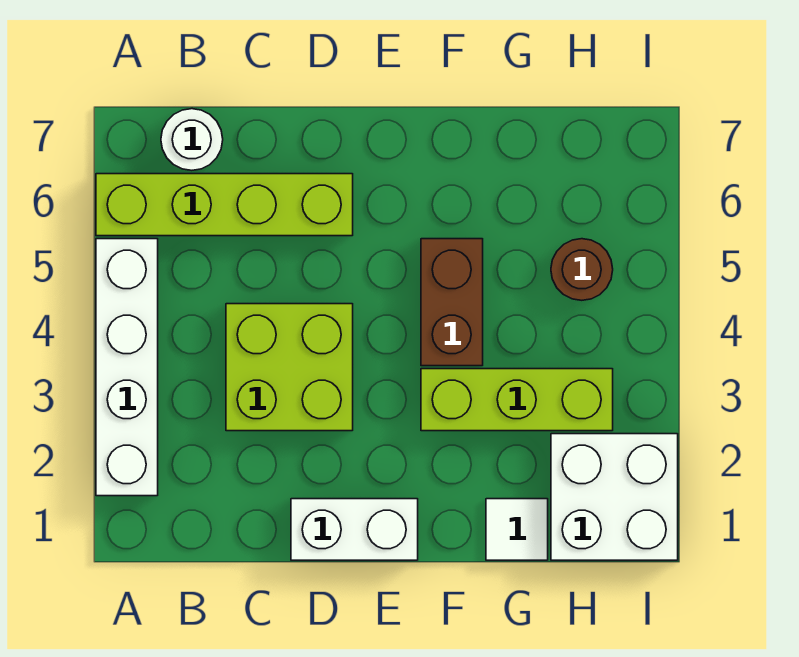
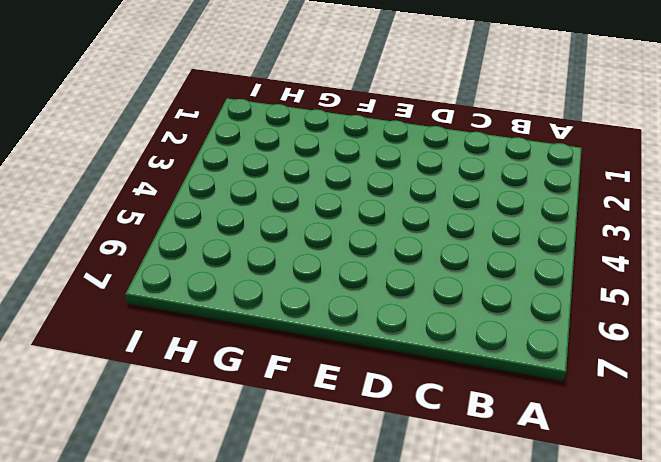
none -> white 1x4 brick [96,239,158,496]
none -> lime 1x4 brick [96,174,353,236]

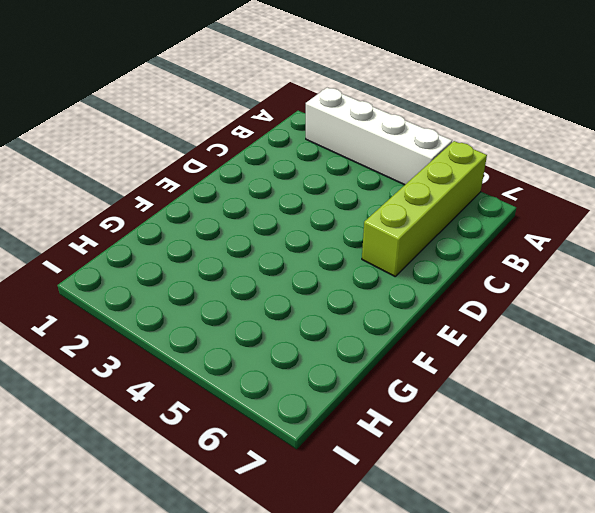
none -> white 1x1 round brick [161,109,223,170]
none -> lime 2x2 brick [226,304,353,431]

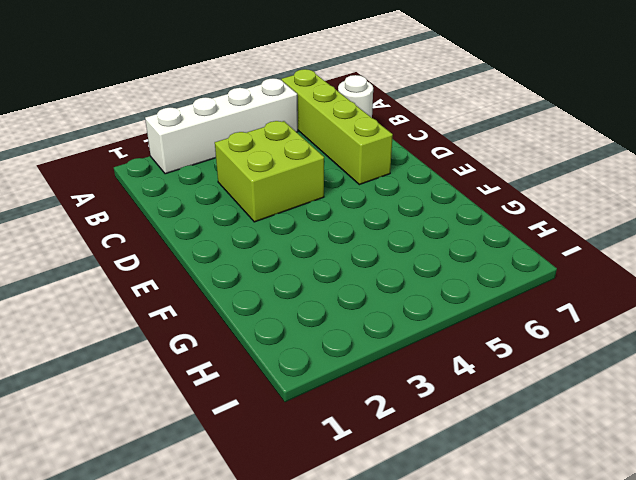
none -> white 1x2 brick [291,499,418,560]
none -> lime 1x3 brick [421,369,613,431]

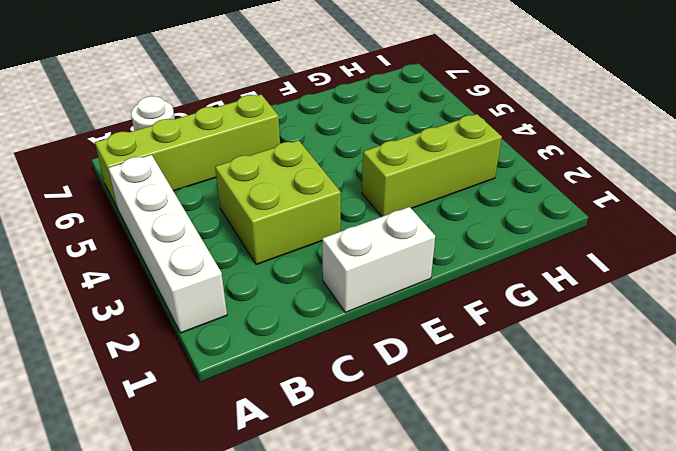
none -> brown 1x2 brick [421,239,483,366]
none -> white 1x1 tile [486,499,548,560]

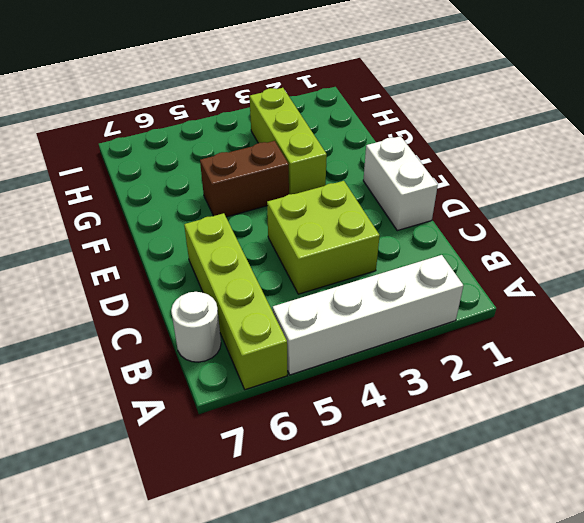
none -> white 1x1 tile [486,499,548,560]
none -> white 2x2 brick [551,434,678,560]

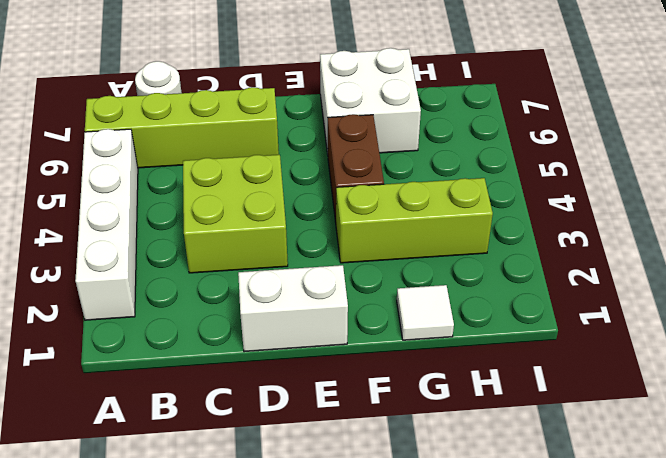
white 2x2 brick [320,48,421,154] -> white 2x2 brick moved to [551,434,678,560]
none -> brown 1x1 round brick [551,239,613,300]

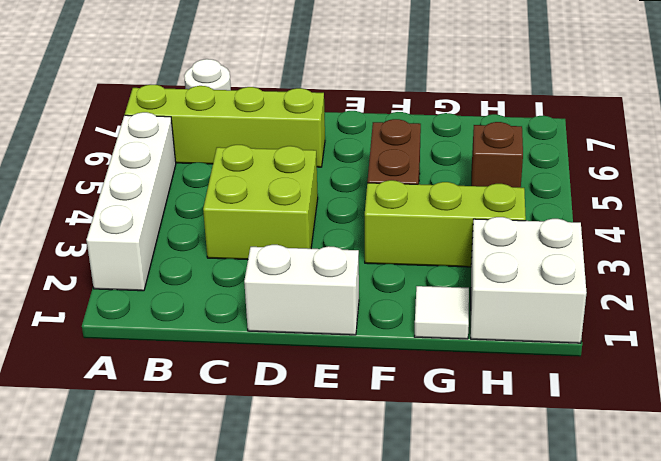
brown 1x1 brick [471,122,523,187] -> brown 1x1 round brick [551,239,613,300]

